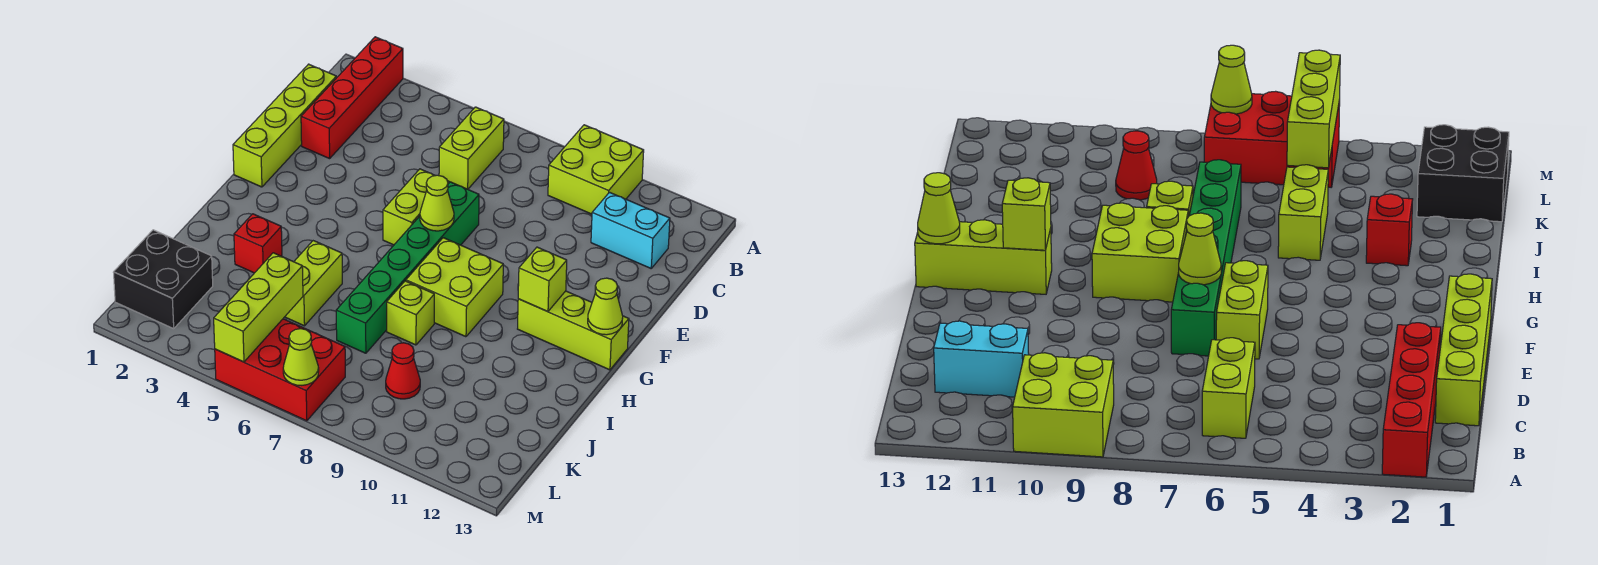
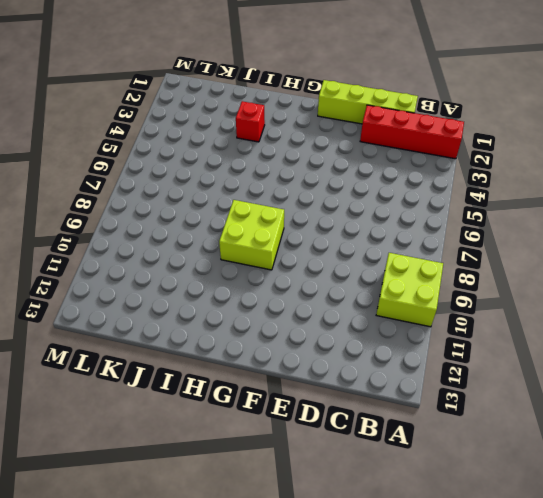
none -> lime 1x2 brick [439,107,504,189]
none -> cyan 1x2 brick [591,192,670,268]
none -> lime 1x2 brick [383,169,449,245]

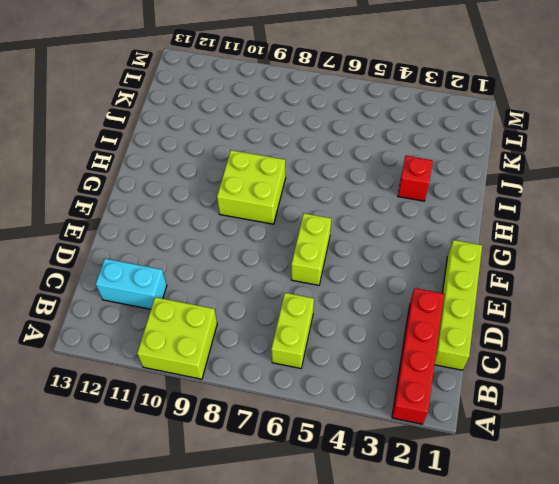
none -> green 1x6 brick [336,182,479,353]
none -> lime 1x3 brick [518,291,629,370]
none -> lime 1x2 brick [285,241,342,326]

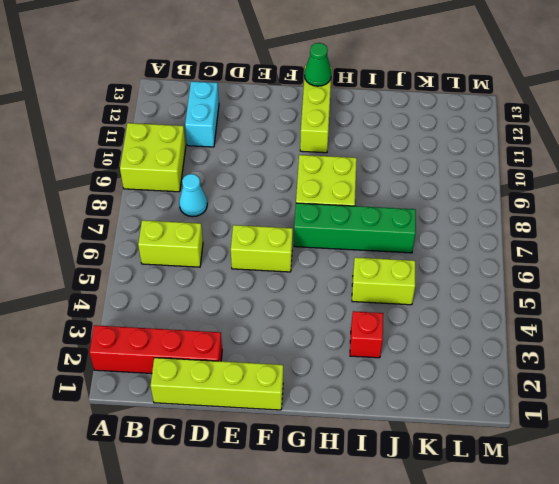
cyan 1x1 cone [179,174,207,217] -> none
green 1x4 brick [294,203,416,253] -> green 1x6 brick [336,182,479,353]
green 1x1 cone [304,43,331,86] -> lime 1x1 cone [588,278,623,335]
none -> lime 1x1 brick [387,281,434,345]
none -> black 2x2 brick [113,230,213,329]
none -> red 1x1 cone [386,343,420,399]

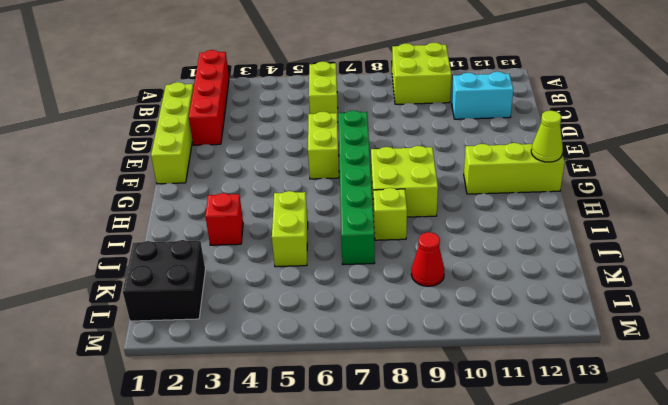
none -> red 2x3 brick [215,319,345,421]
none -> lime 1x1 cone [420,175,454,231]
none -> lime 1x1 brick [518,247,567,312]

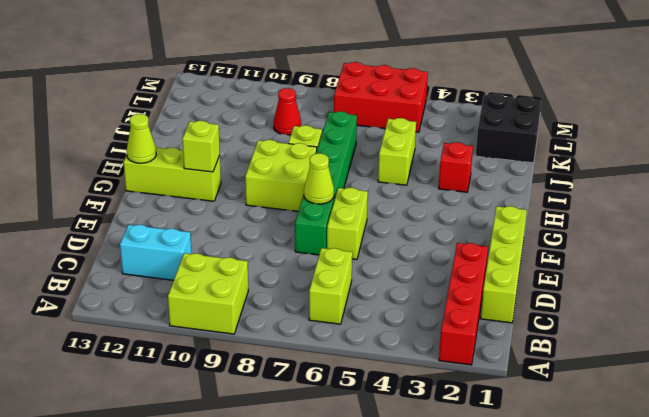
none -> lime 1x3 brick [214,253,303,362]
none -> lime 1x1 cone [283,329,319,385]

